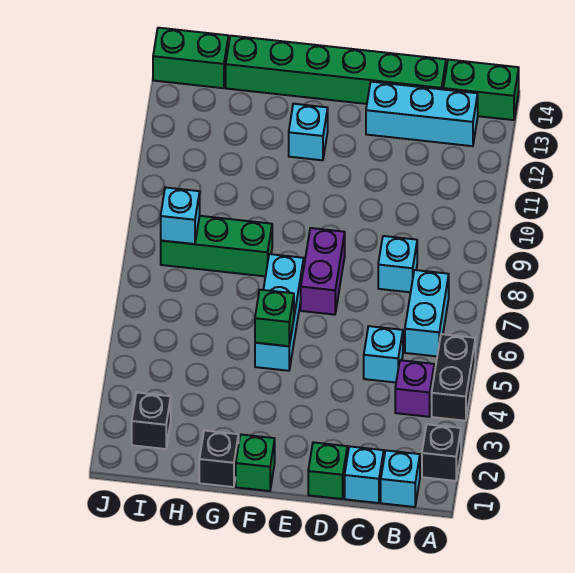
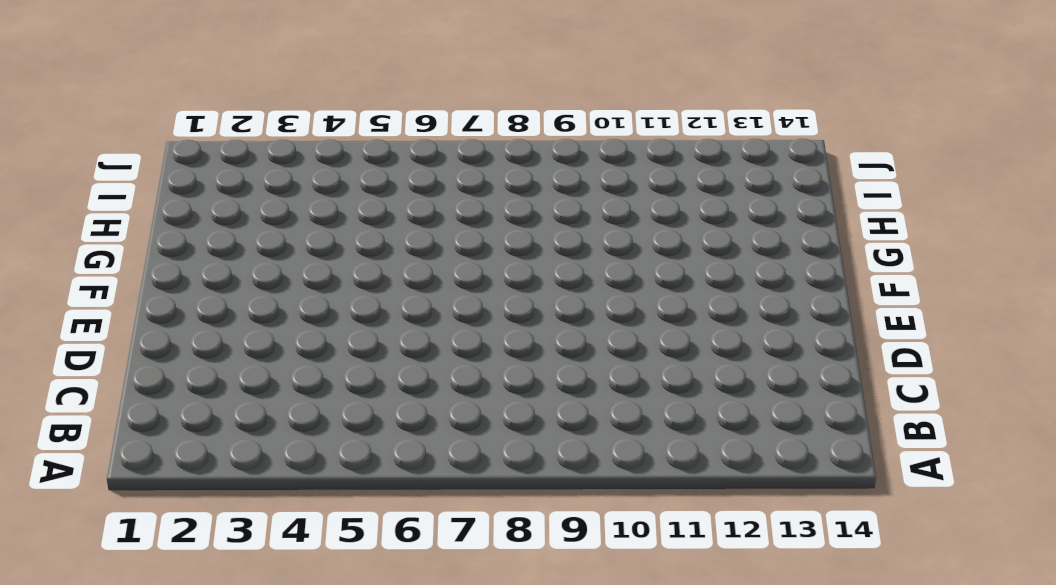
none -> black 1x1 brick [422,424,461,481]
none -> black 1x2 brick [432,334,475,421]
none -> green 1x2 brick [443,60,519,120]

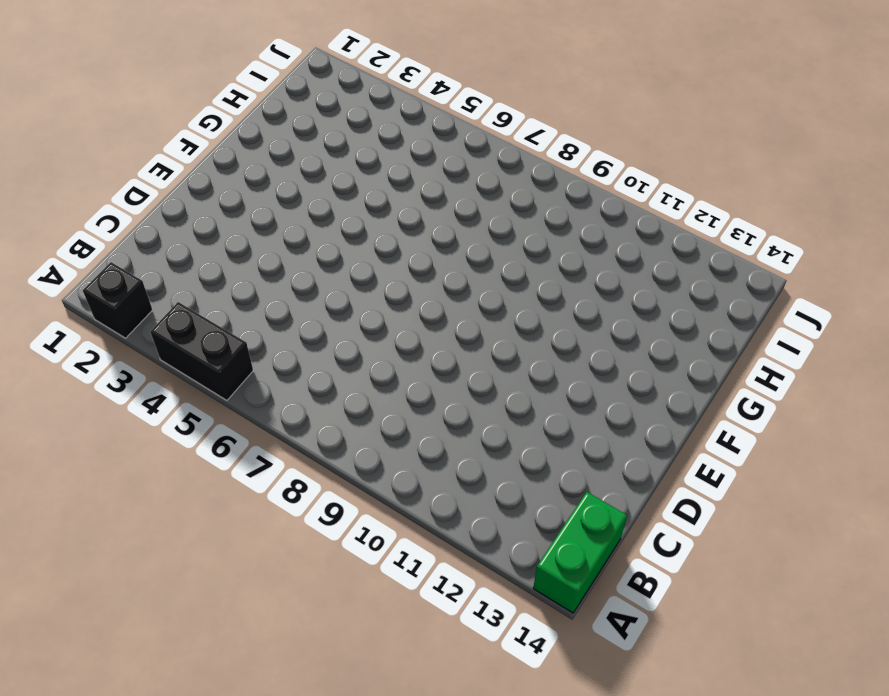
none -> cyan 1x1 brick [381,450,420,507]
none -> purple 1x1 brick [395,360,434,417]
none -> cyan 1x2 brick [405,270,449,356]

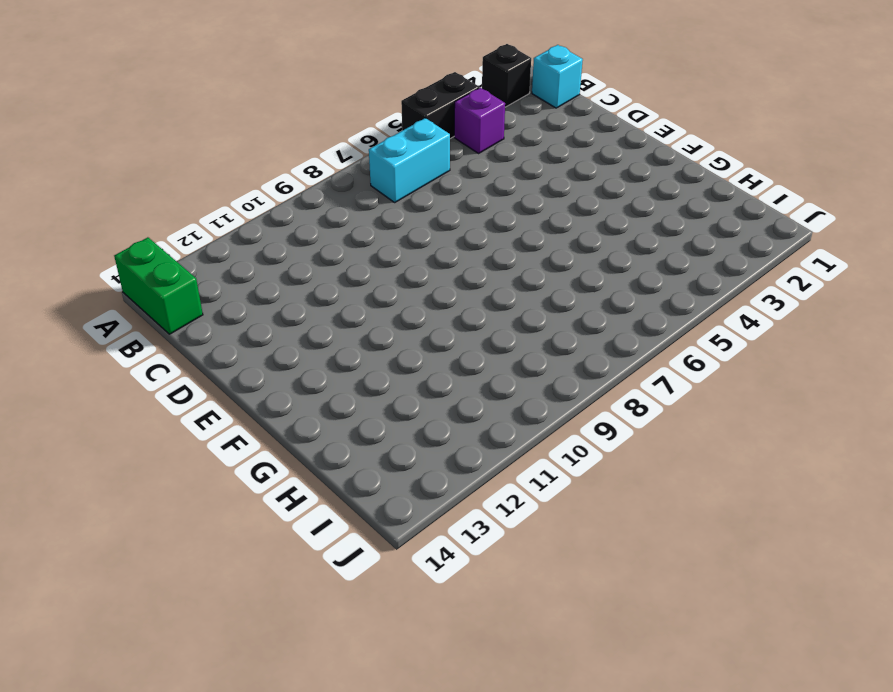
none -> cyan 1x3 brick [366,82,478,146]
none -> cyan 1x1 brick [345,446,384,503]
none -> cyan 1x1 brick [364,326,403,383]

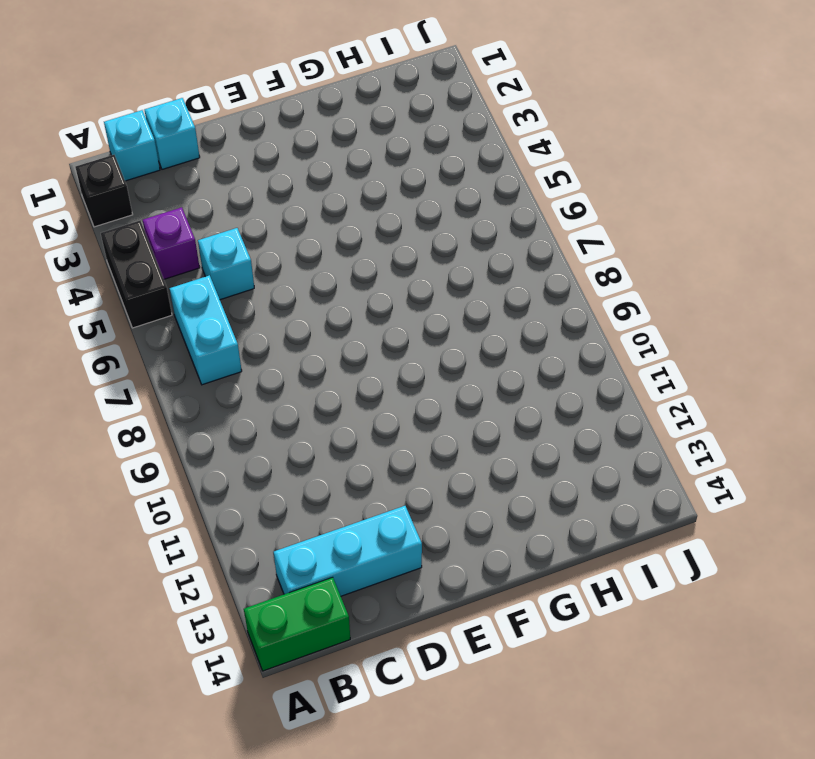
none -> cyan 1x1 brick [378,236,417,292]
none -> green 1x6 brick [226,36,446,104]
none -> green 1x1 brick [308,442,347,499]

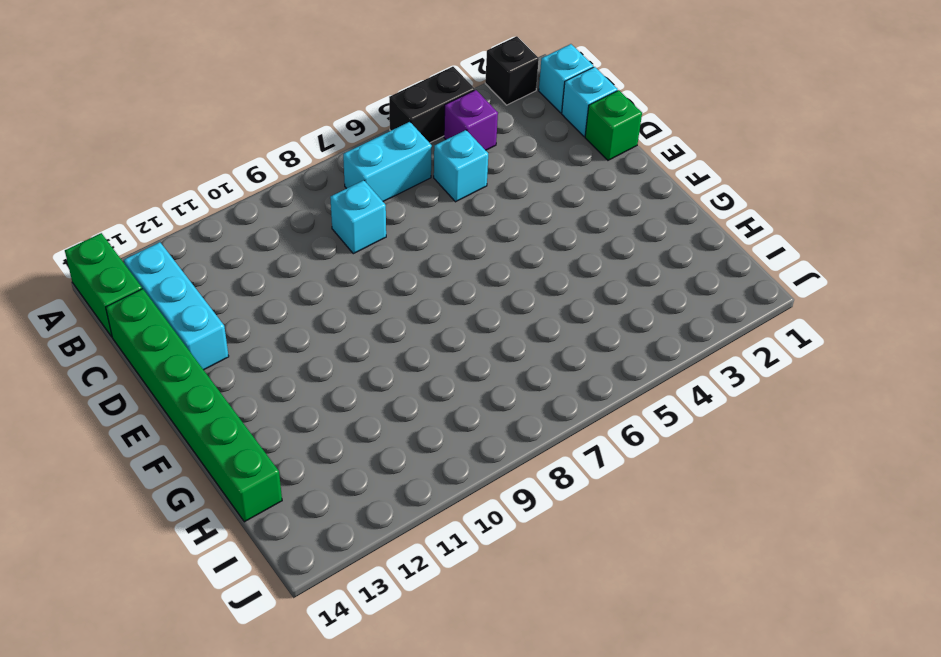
none -> purple 1x2 brick [301,228,345,315]
none -> green 1x1 brick [236,435,275,491]
none -> cyan 1x3 brick [255,254,304,371]

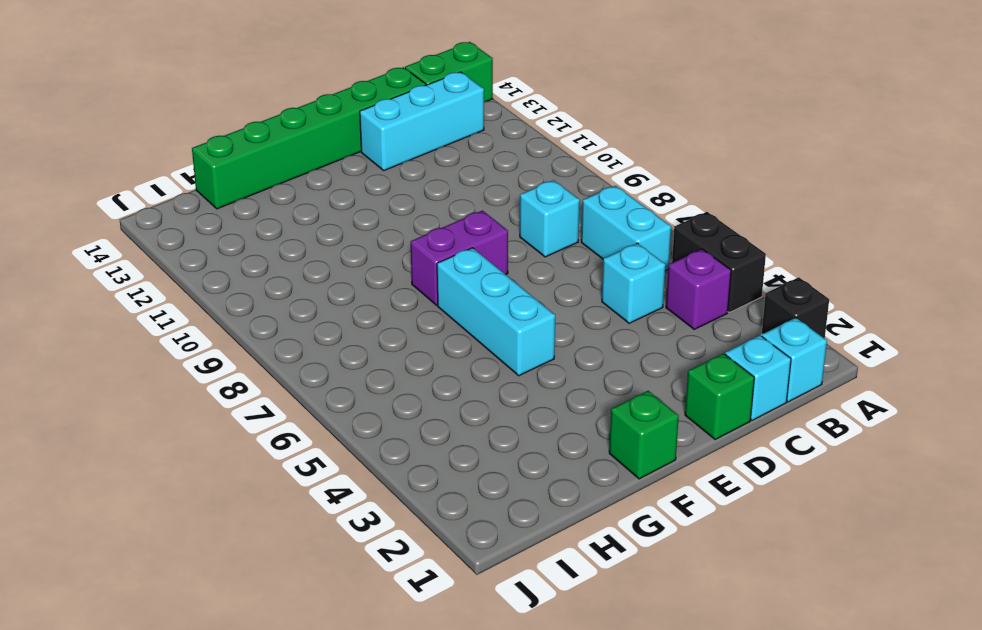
purple 1x2 brick [411,211,508,305] -> purple 1x2 brick turned to [301,228,345,315]
none -> cyan 1x1 brick [289,104,328,160]
none -> black 1x1 brick [199,430,239,487]
none -> green 1x3 brick [161,216,272,276]

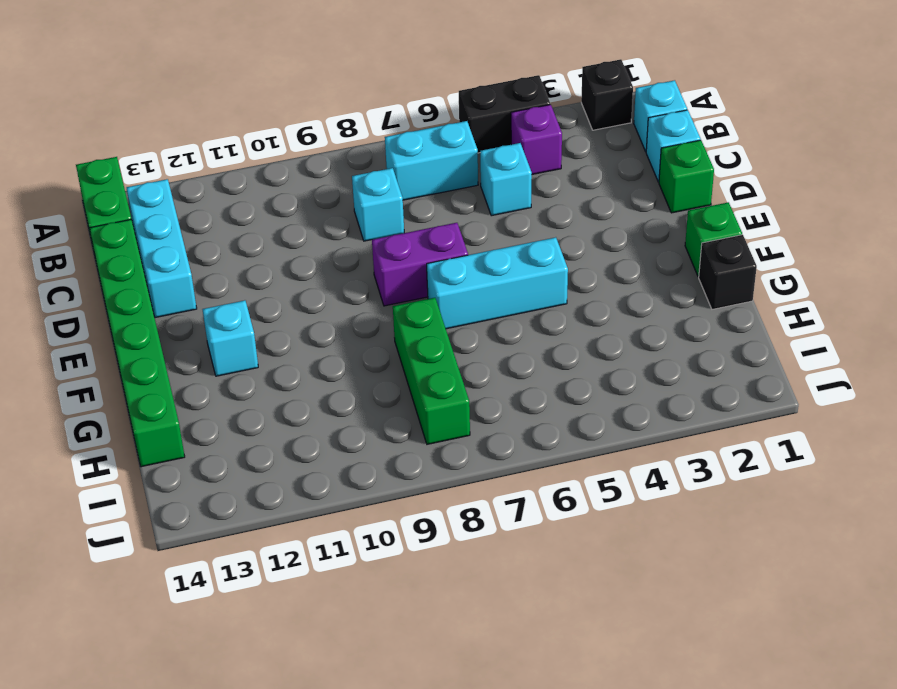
none -> black 1x1 brick [132,393,171,449]
none -> green 1x2 brick [153,28,228,88]
none -> green 1x1 brick [255,290,294,346]

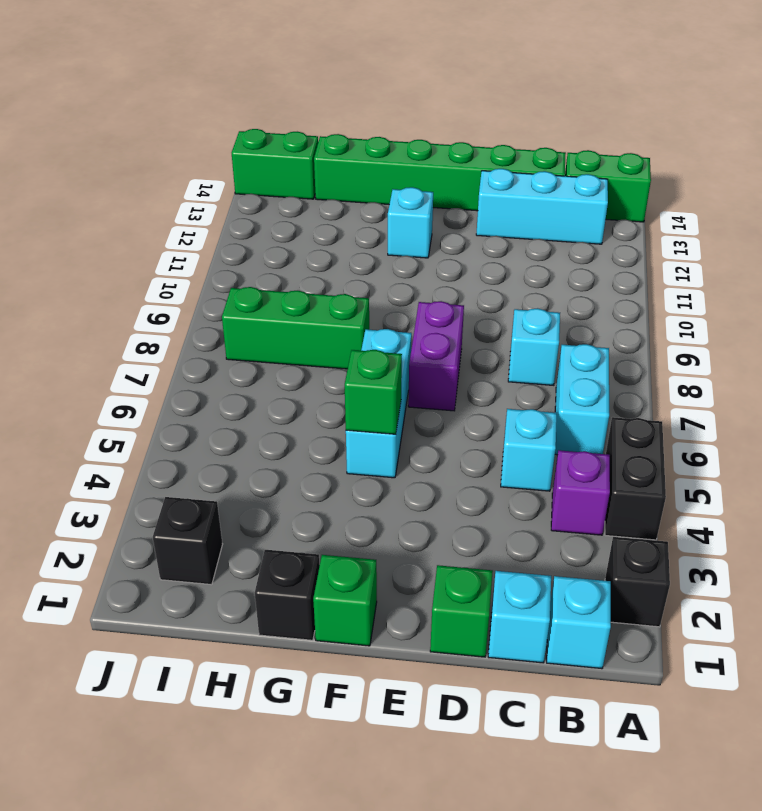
none -> cyan 1x1 brick [161,187,200,244]

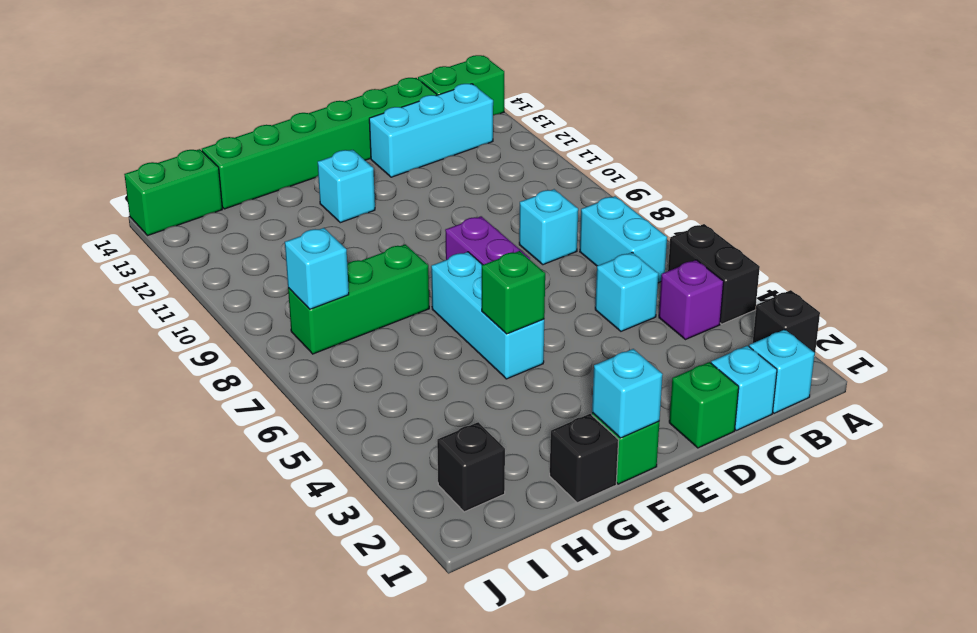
cyan 1x1 brick [592,349,663,438] -> none

